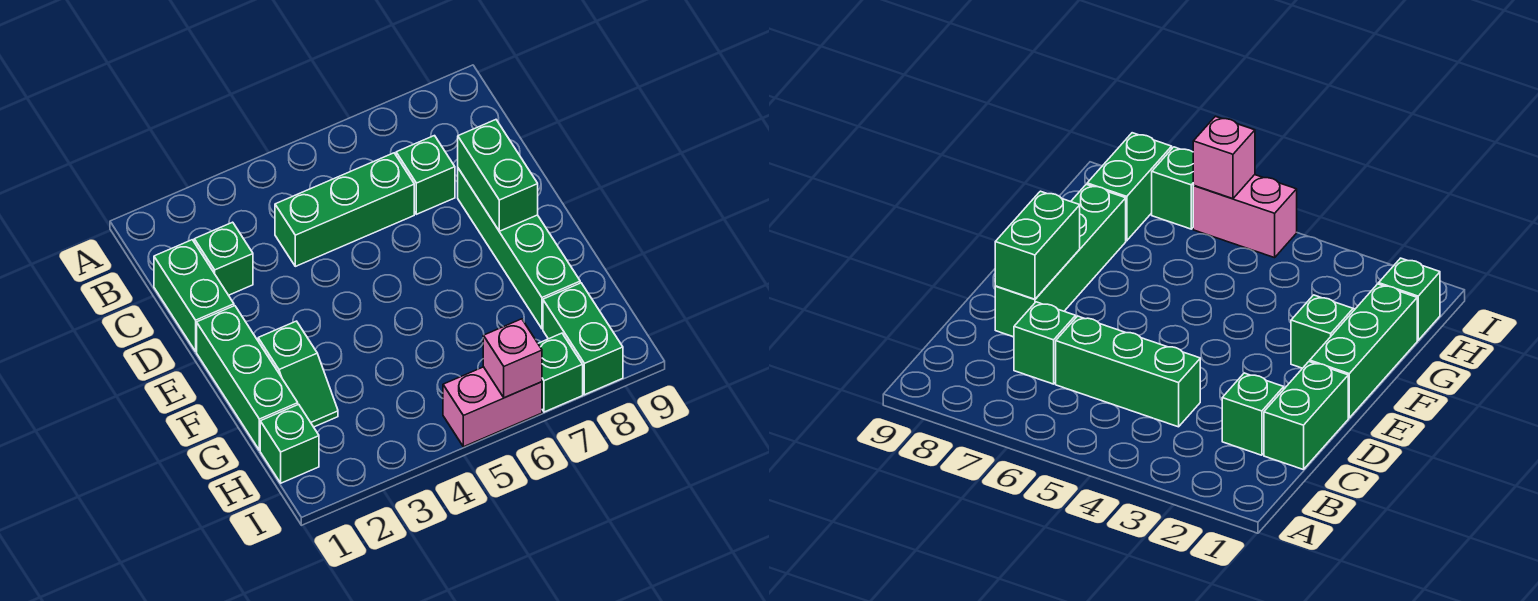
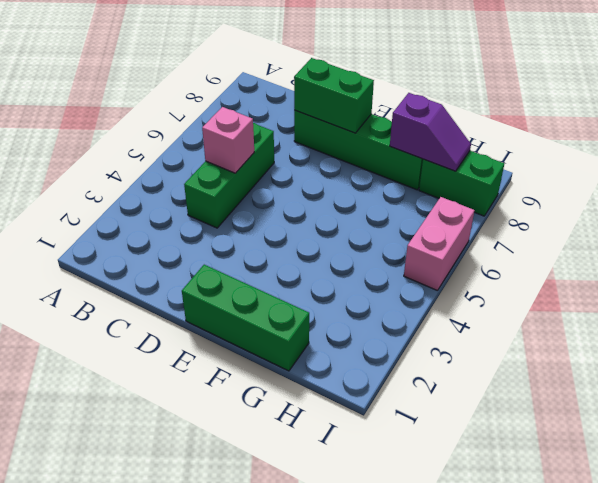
pink 1x1 brick [202,107,254,173] -> pink 1x1 brick moved to [483,319,542,398]
purple 1x2 slope [390,93,471,171] -> none
none -> green 1x2 brick [154,240,234,351]
none -> green 1x1 brick [194,222,253,295]
none -> green 1x1 brick [396,136,455,214]

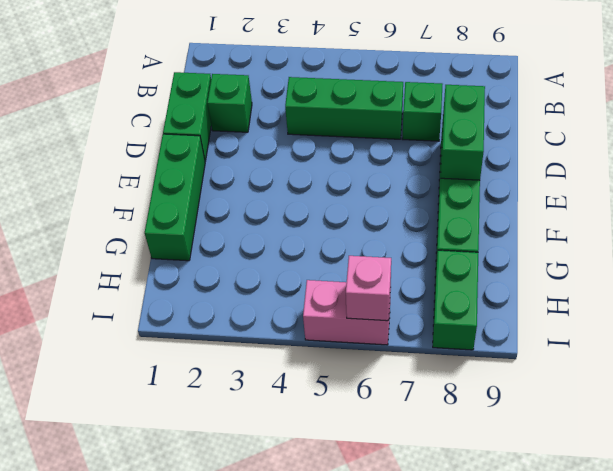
none -> green 1x2 slope [258,321,338,427]
none -> green 1x1 brick [260,404,319,483]
none -> green 1x1 brick [538,333,583,412]

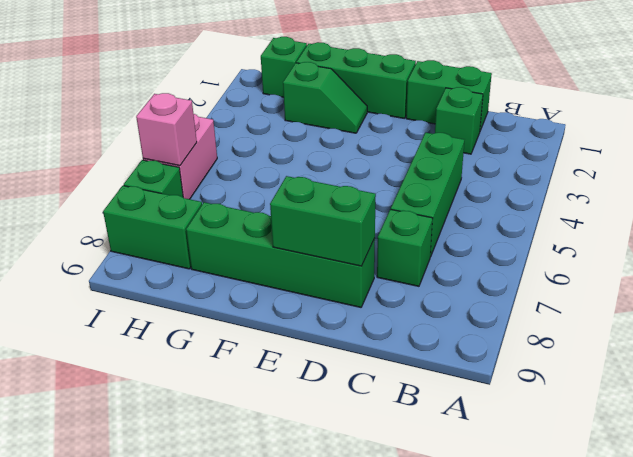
green 1x2 slope [283,62,367,133] -> green 1x2 slope turned to [258,321,338,427]

